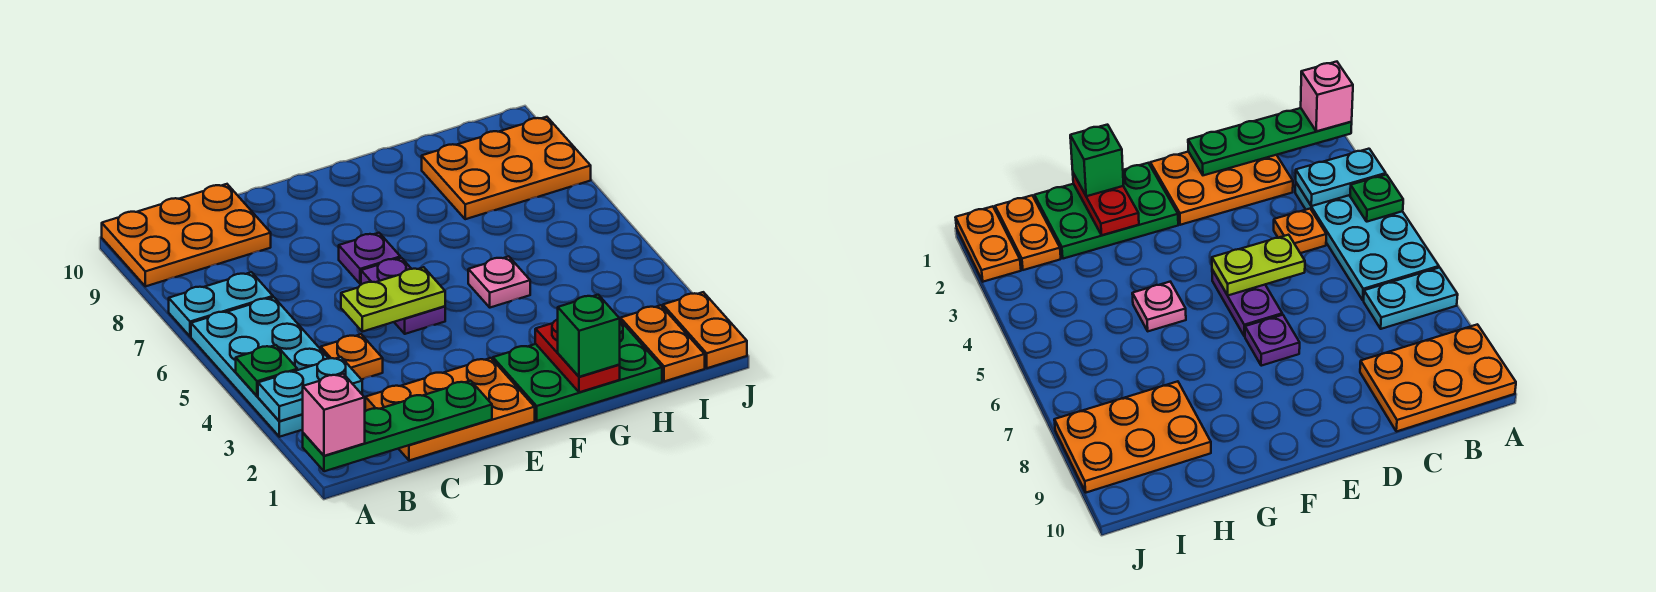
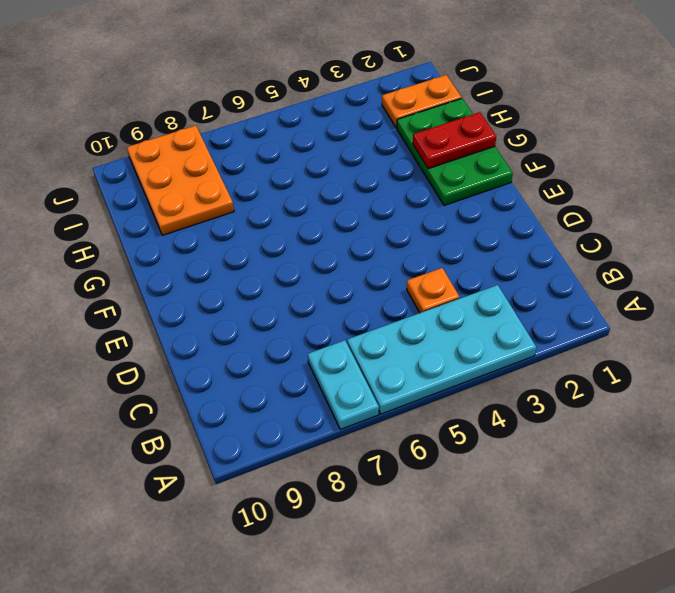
none -> orange 2x3 plate [102,184,271,286]
none -> orange 2x3 plate [365,358,535,461]
none -> purple 1x2 plate [361,258,445,334]

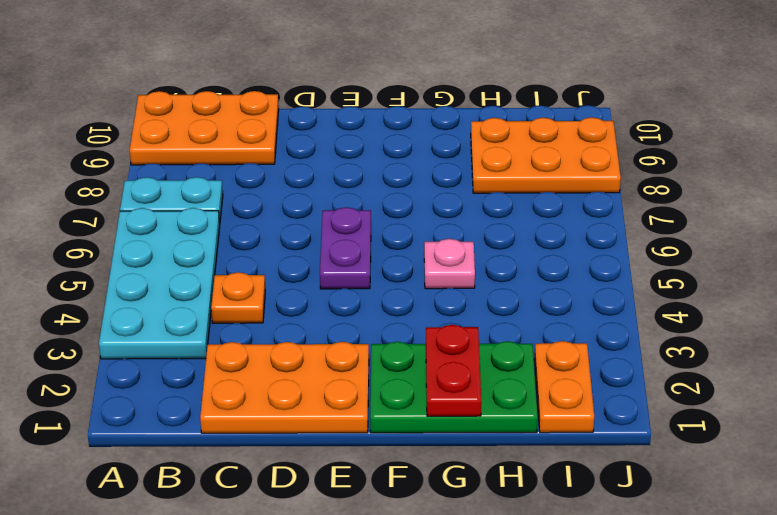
none -> purple 1x1 plate [339,233,400,284]
none -> orange 1x2 plate [663,292,747,368]
none -> green 1x4 plate [303,381,492,471]

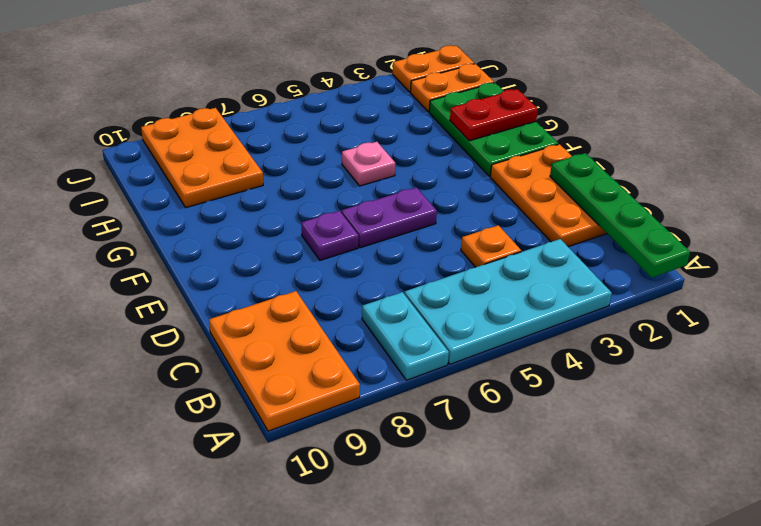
none -> cyan 1x2 plate [258,357,362,421]
none -> green 1x1 plate [236,345,297,396]
none -> lime 1x2 plate [341,267,445,332]

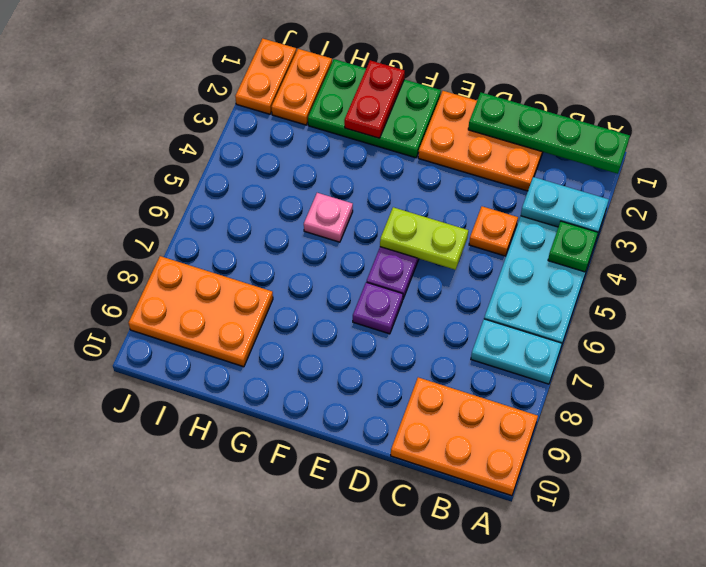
none -> pink 1x1 brick [302,374,365,456]
none -> green 1x1 brick [558,295,620,377]

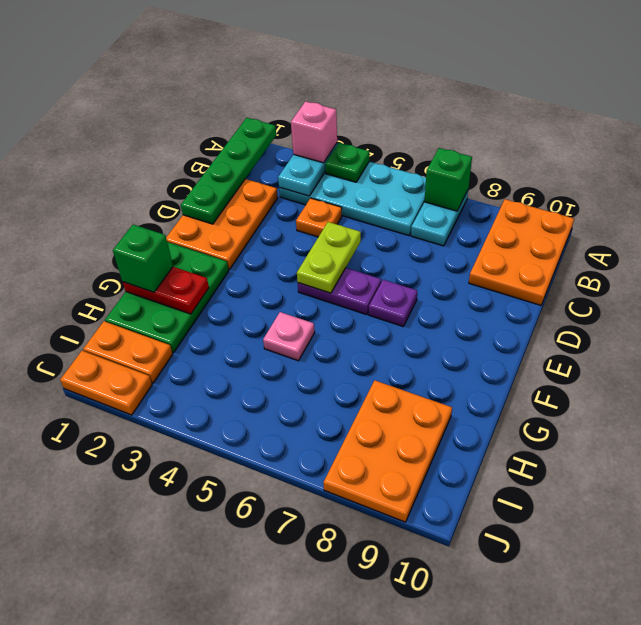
pink 1x1 brick [291,101,337,163] -> pink 1x1 brick moved to [302,374,365,456]
green 1x1 brick [424,148,472,211] -> none

